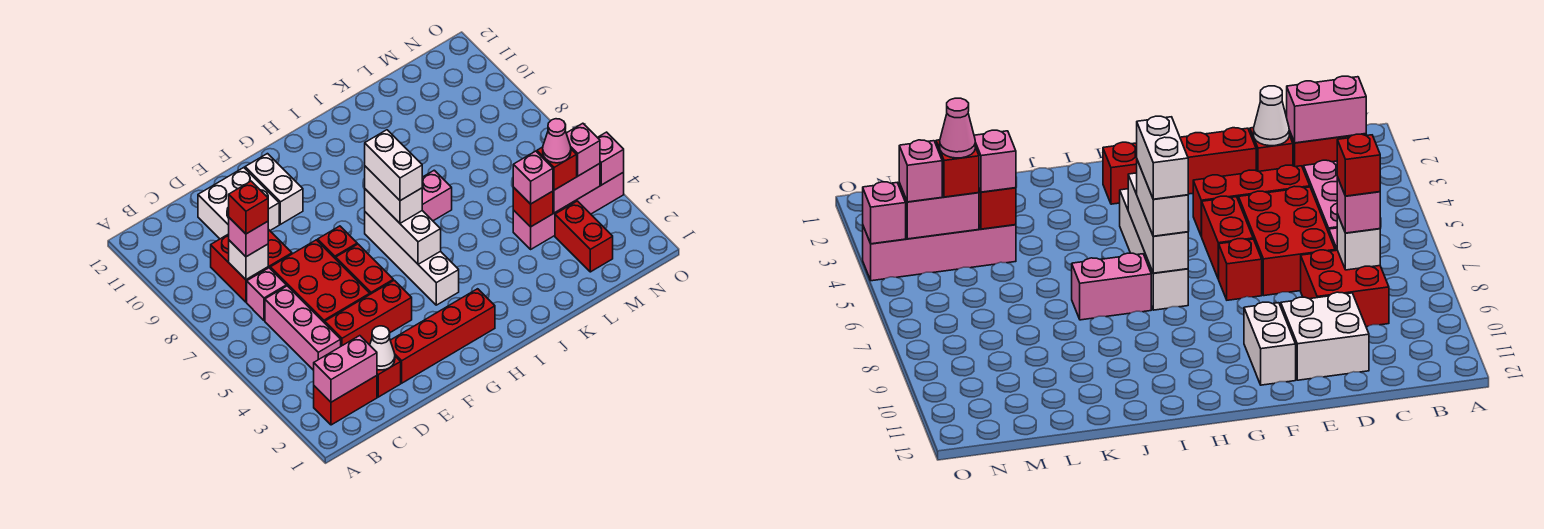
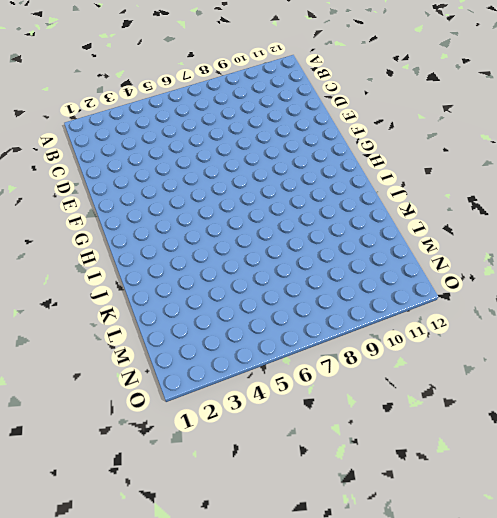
none -> red 1x2 brick [314,376,377,425]
none -> pink 1x3 brick [265,286,341,370]
none -> pink 1x1 brick [247,268,286,320]
none -> red 2x2 brick [211,229,292,302]

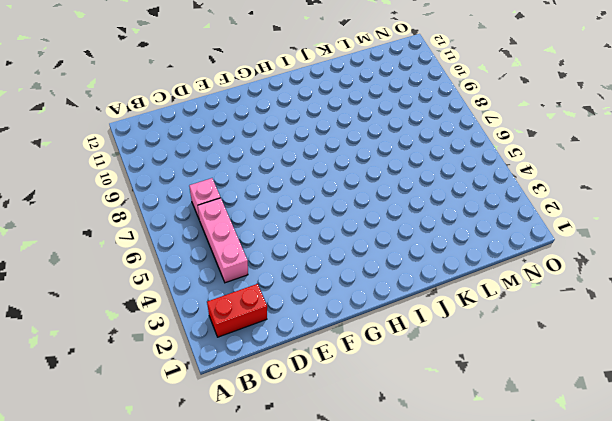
none -> red 2x2 brick [211,229,292,302]
none -> red 1x1 brick [377,356,401,397]
none -> red 1x3 brick [325,280,412,346]
none -> red 2x3 brick [270,240,370,323]

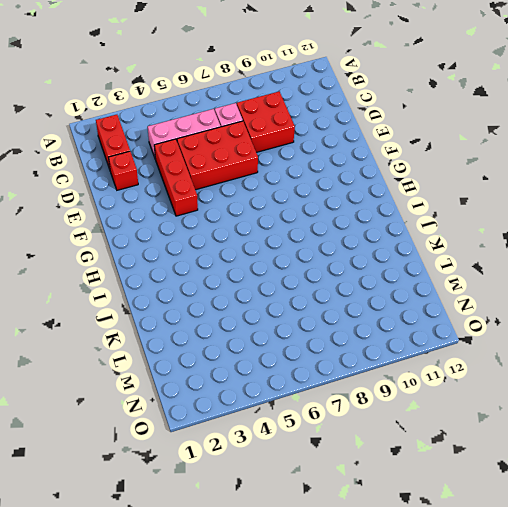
none -> white 2x2 brick [198,168,279,239]
none -> red 1x4 brick [390,289,495,383]
none -> red 1x2 brick [336,244,393,294]
none -> red 1x1 brick [318,226,357,259]

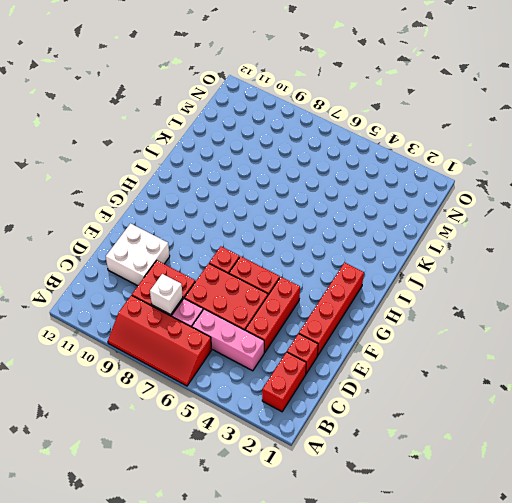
red 2x4 slope [108,295,212,386] -> none
none -> white 1x2 brick [245,154,303,224]
none -> white 1x4 brick [365,212,459,305]
none -> pink 1x2 brick [422,170,452,221]
none -> pink 1x4 brick [513,172,624,249]

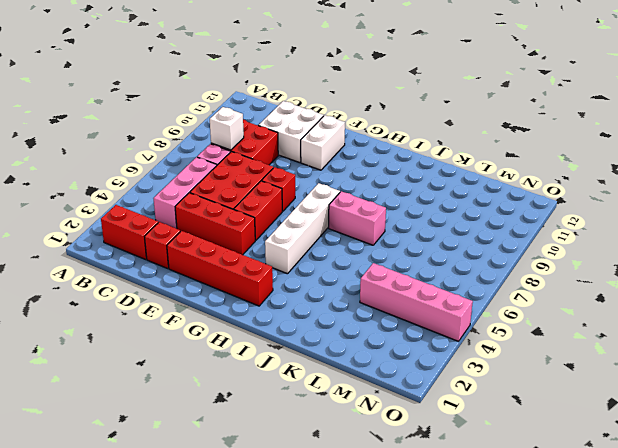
none -> red 1x2 brick [555,201,613,272]
none -> pink 1x2 brick [314,336,377,402]
none -> white 1x1 cone [370,326,395,370]
none -> white 1x3 brick [365,189,441,264]

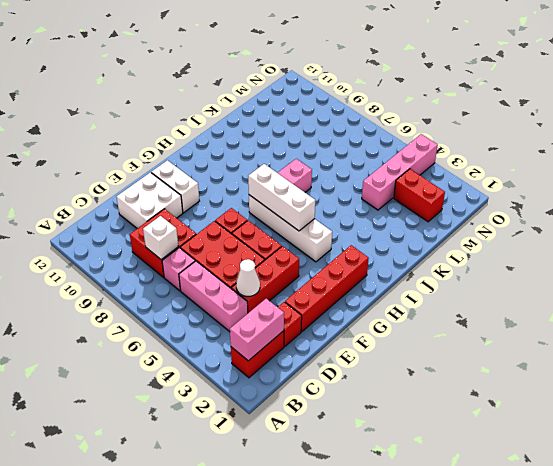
white 1x1 cone [236,259,260,296] -> white 1x1 cone moved to [370,326,395,370]
none -> red 1x1 brick [513,187,553,227]
none -> pink 1x2 brick [553,164,600,213]
none -> pink 1x1 brick [597,132,624,185]
none -> pink 1x1 brick [229,218,268,257]

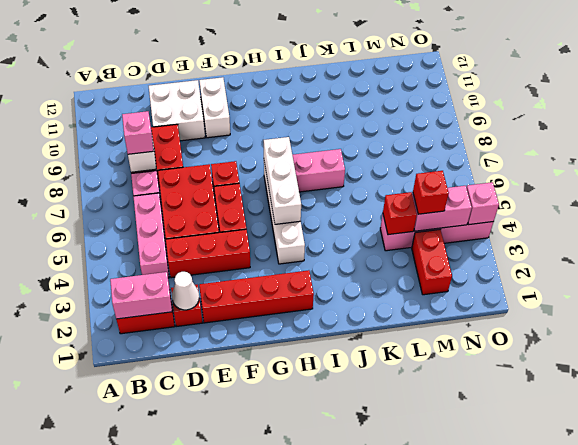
none -> white 1x2 brick [365,166,422,223]
none -> pink 1x1 brick [513,151,553,204]
none -> pink 1x1 brick [566,123,600,176]
none -> red 1x1 brick [229,181,268,234]

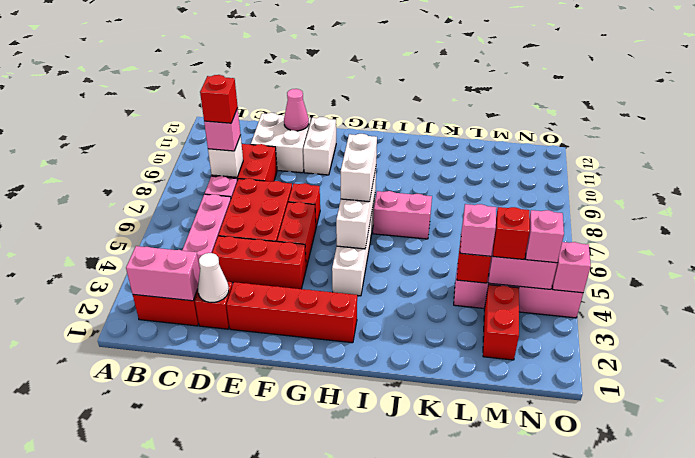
pink 1x1 cone [284,89,309,131] -> pink 1x1 cone moved to [543,119,571,163]
none -> white 1x2 brick [365,130,422,201]

